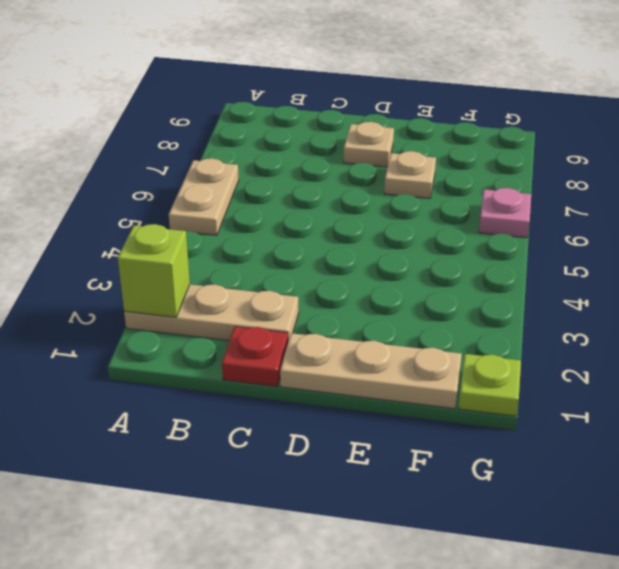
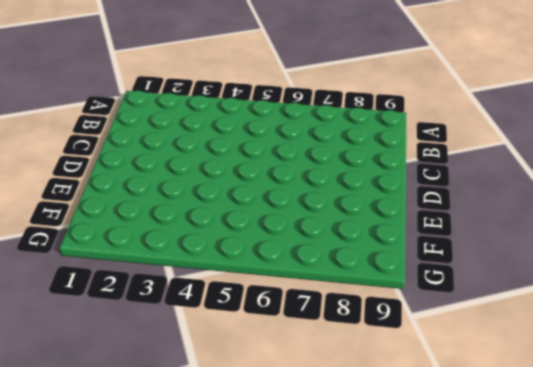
none -> tan 1x3 plate [124,284,299,341]
none -> tan 1x2 plate [169,159,239,235]

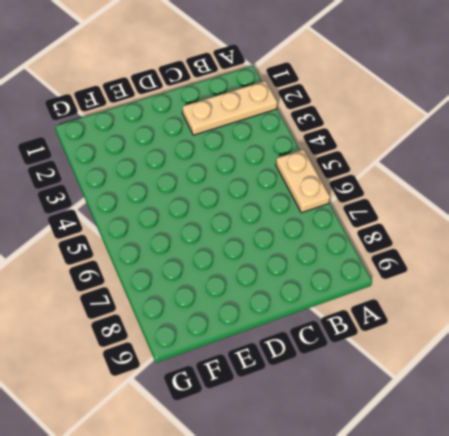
none -> red 1x1 plate [222,327,288,387]
none -> tan 1x3 plate [280,333,462,409]

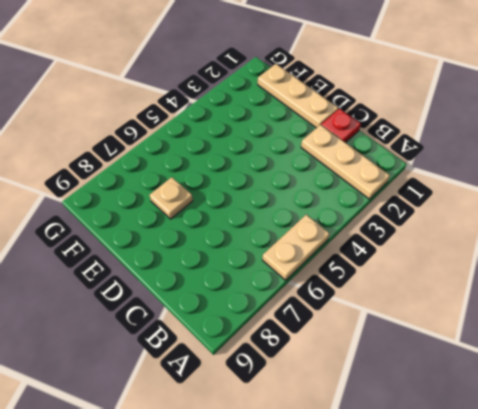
none -> tan 1x1 plate [343,122,394,167]
none -> lime 1x1 plate [458,354,521,416]

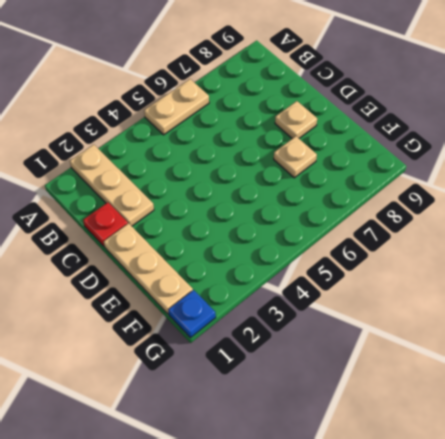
blue 1x1 plate [168,290,216,338] -> lime 1x1 plate [458,354,521,416]
none -> pink 1x1 plate [479,188,531,238]
none -> lime 1x1 brick [118,224,190,317]

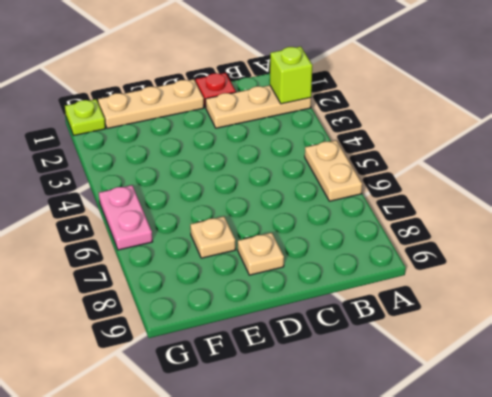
pink 1x2 plate [99,185,152,250] -> pink 1x1 plate [479,188,531,238]

